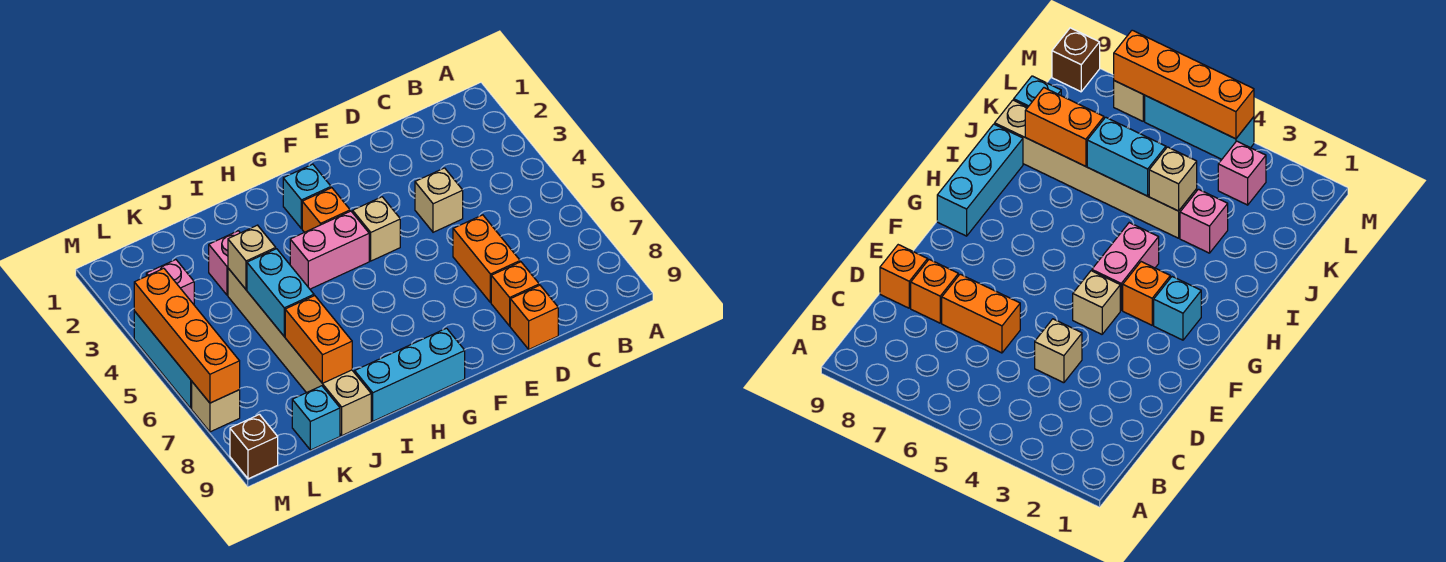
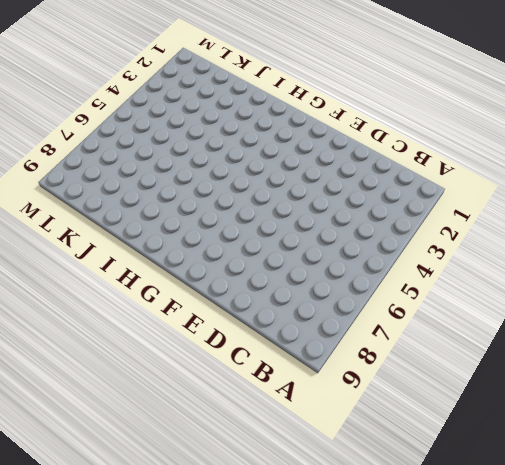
none -> tan 1x1 brick [415,168,463,232]
none -> orange 1x2 brick [453,215,520,303]
none -> orange 1x1 brick [491,262,539,326]

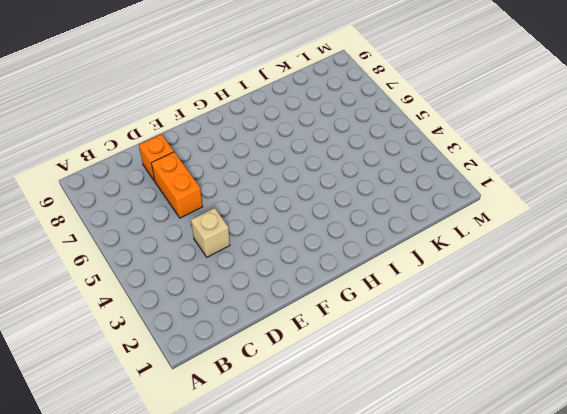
none -> orange 1x1 brick [510,285,558,349]
none -> tan 1x1 brick [353,197,400,261]
none -> cyan 1x1 brick [283,164,331,229]

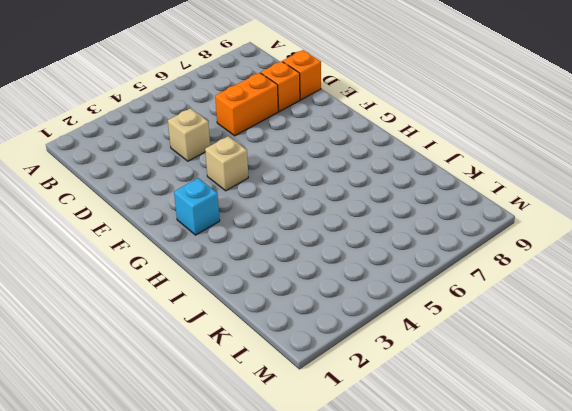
none -> orange 1x1 brick [302,188,350,232]
none -> pink 1x2 brick [290,211,369,289]
none -> cyan 1x3 brick [355,328,465,421]

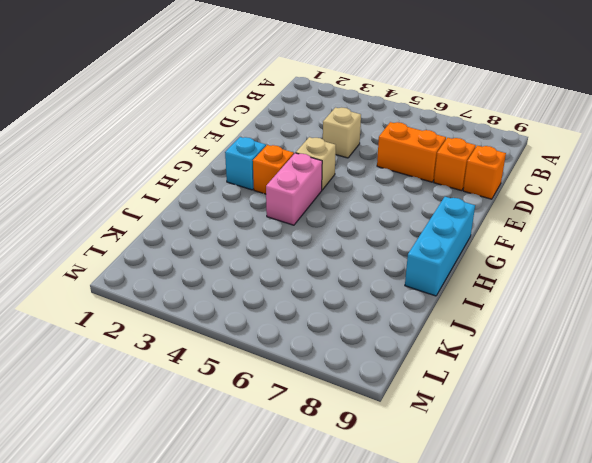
none -> pink 1x1 brick [209,231,240,295]
none -> tan 1x6 brick [228,268,371,435]
none -> cyan 1x1 brick [292,386,340,450]

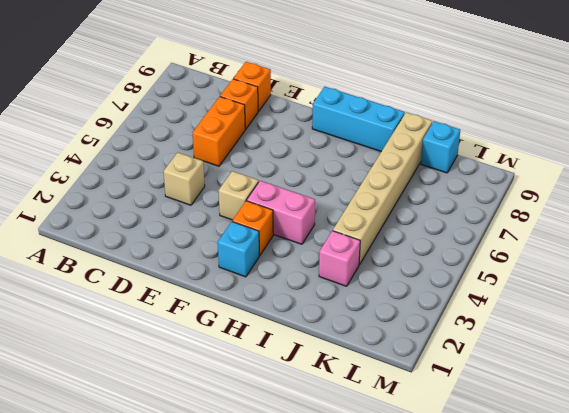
none -> pink 1x1 brick [146,260,194,304]
none -> cyan 1x3 brick [134,311,192,408]
none -> tan 1x1 brick [192,382,240,432]

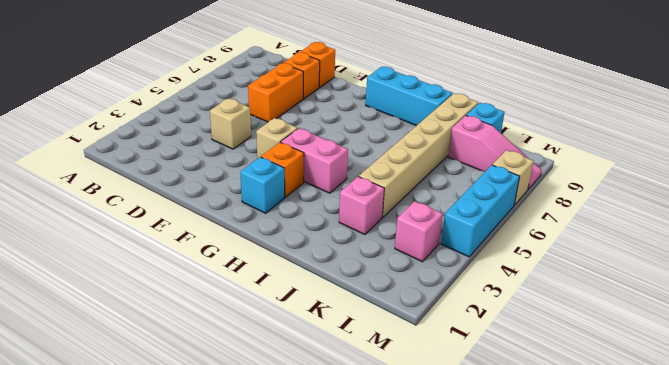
pink 1x3 slope [448,115,542,189] -> none
none -> brown 1x1 brick [230,415,278,479]
none -> tan 1x1 brick [228,225,276,290]
none -> cyan 1x2 brick [247,249,314,337]

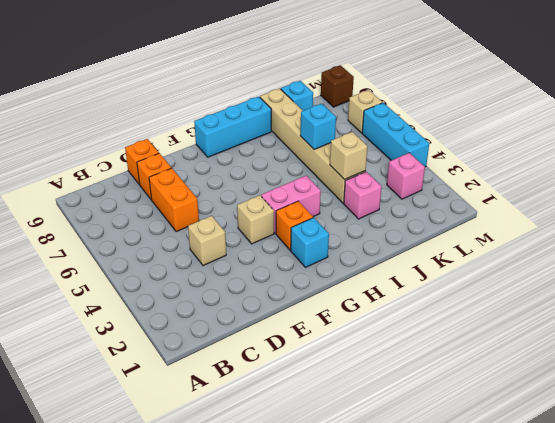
cyan 1x1 brick [300,104,336,149] -> cyan 1x2 brick [247,249,314,337]
none -> orange 1x2 brick [285,296,352,384]
none -> orange 1x4 brick [134,268,240,403]

